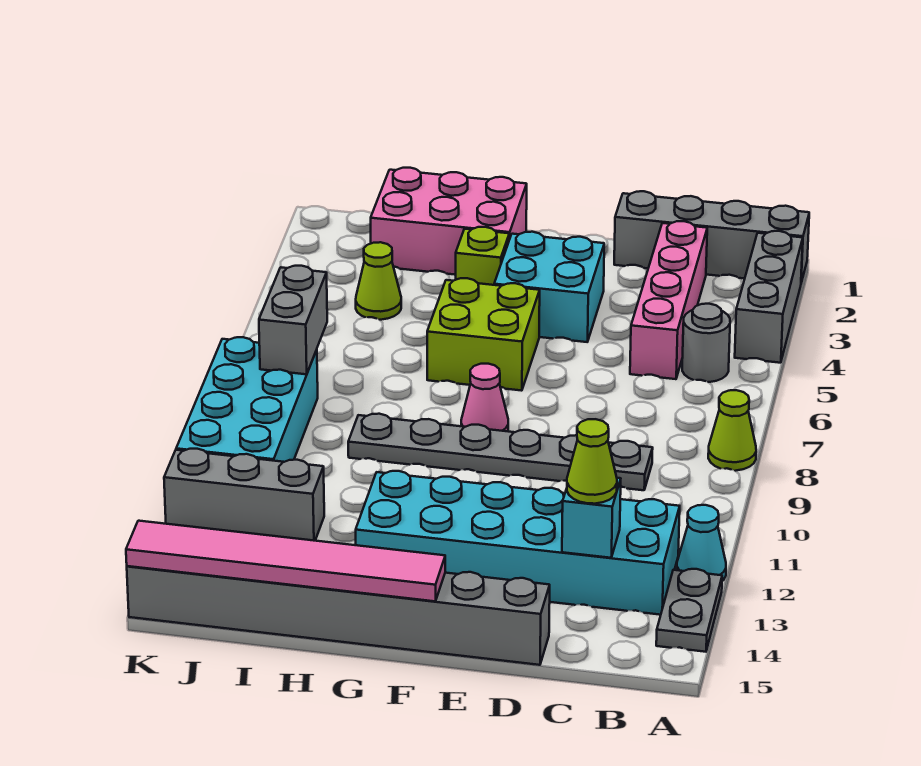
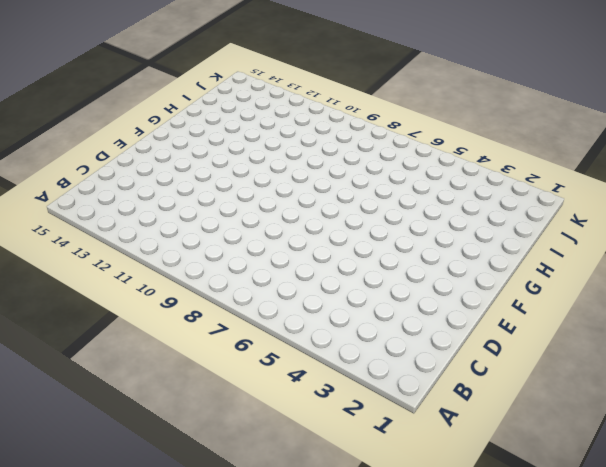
none -> grey 1x4 brick [614,191,809,283]
none -> grey 1x3 brick [735,231,803,363]
none -> lime 1x1 cone [708,390,756,471]

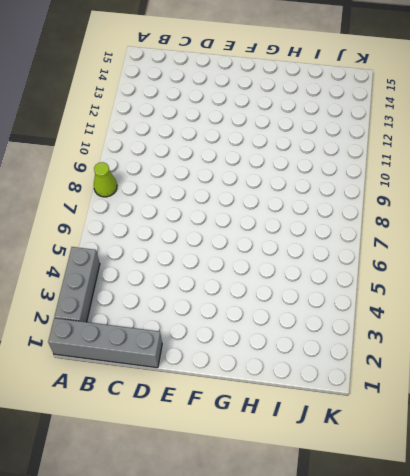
none -> cyan 1x1 cone [677,505,726,581]
none -> grey 1x2 plate [656,569,722,652]
none -> grey 1x1 round brick [682,304,730,382]

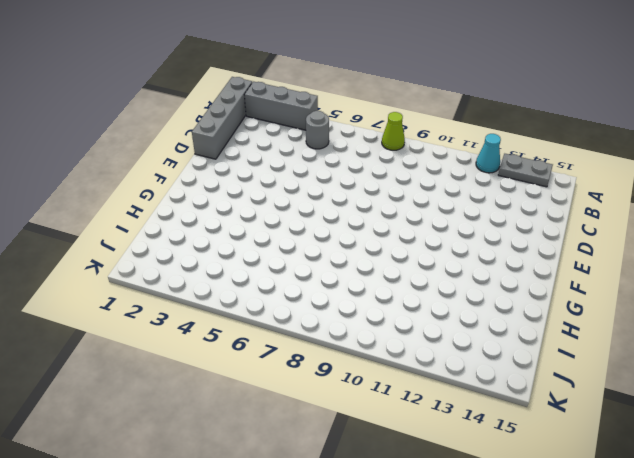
none -> cyan 2x6 brick [356,471,680,615]
none -> pink 1x4 brick [630,221,707,379]
none -> grey 1x6 plate [348,414,653,490]

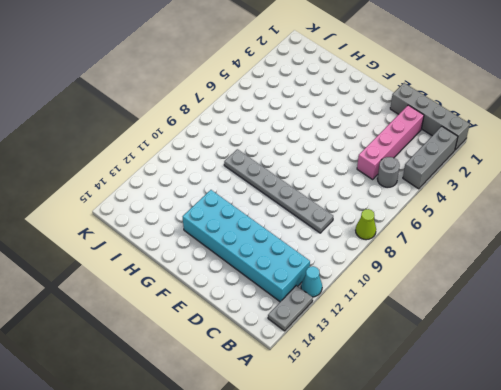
none -> grey 1x8 brick [127,566,550,665]
none -> cyan 2x2 brick [494,232,604,342]
none -> lime 2x2 brick [427,278,540,391]

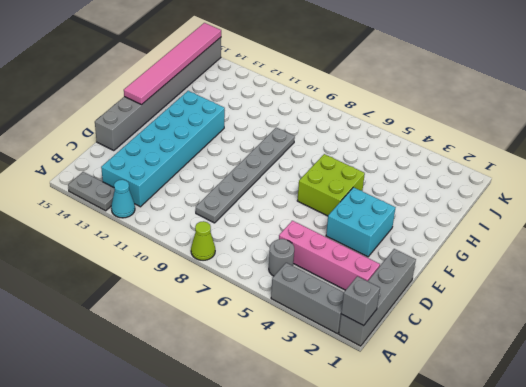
grey 1x1 brick [341,276,380,326] -> none
none -> pink 1x1 cone [461,364,508,431]
none -> pink 2x3 brick [371,168,527,275]
none -> lime 1x1 brick [456,227,509,285]

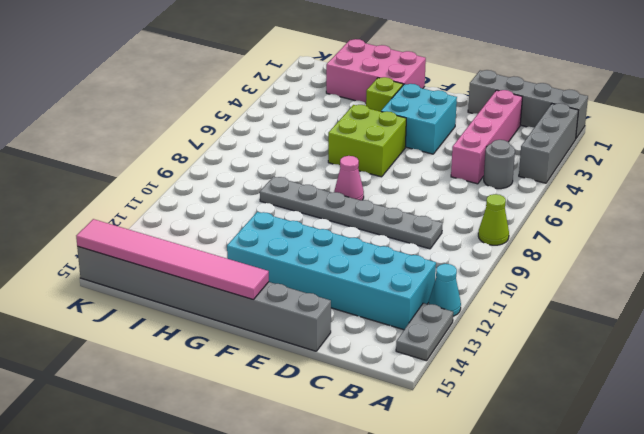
none -> lime 1x1 cone [356,242,401,320]
none -> grey 1x3 brick [164,449,324,541]
none -> cyan 2x4 brick [176,337,318,462]

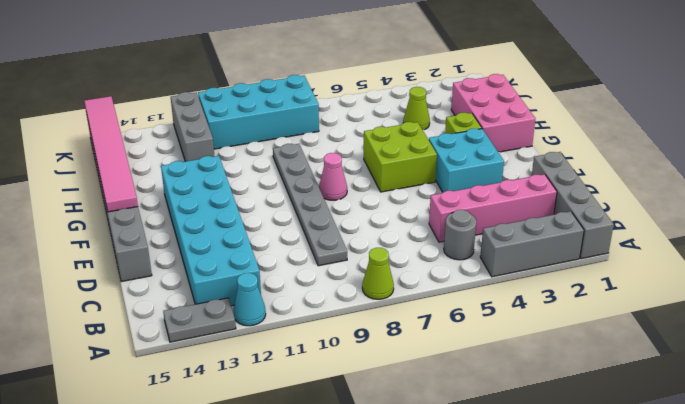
none -> cyan 1x1 brick [562,478,621,558]
none -> grey 1x2 brick [259,266,327,374]
none -> lime 1x1 cone [567,419,617,504]

